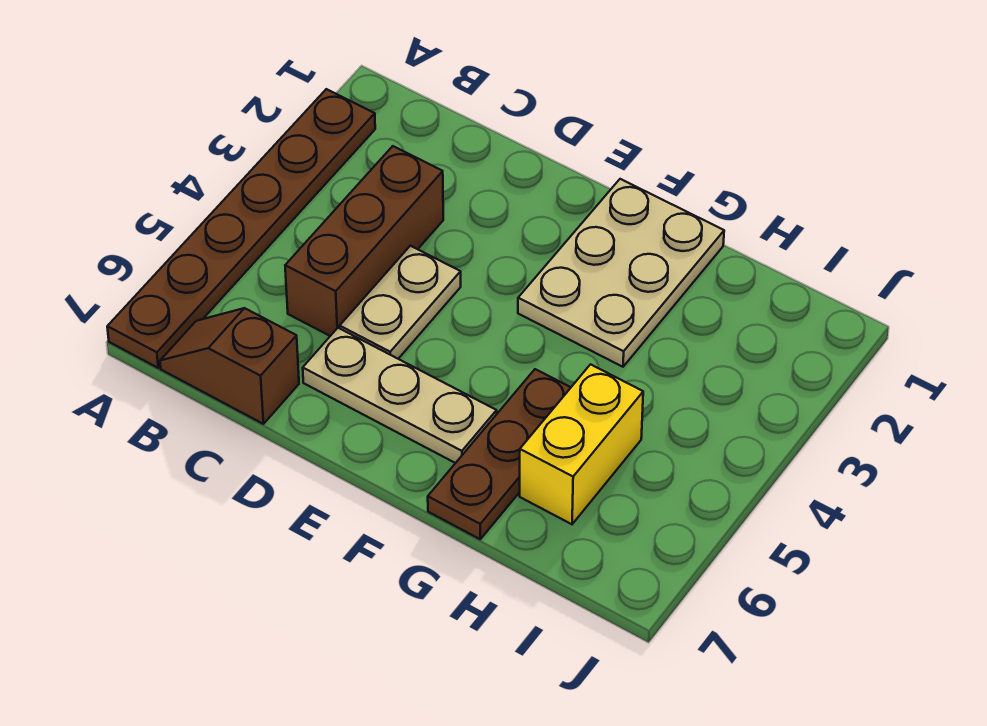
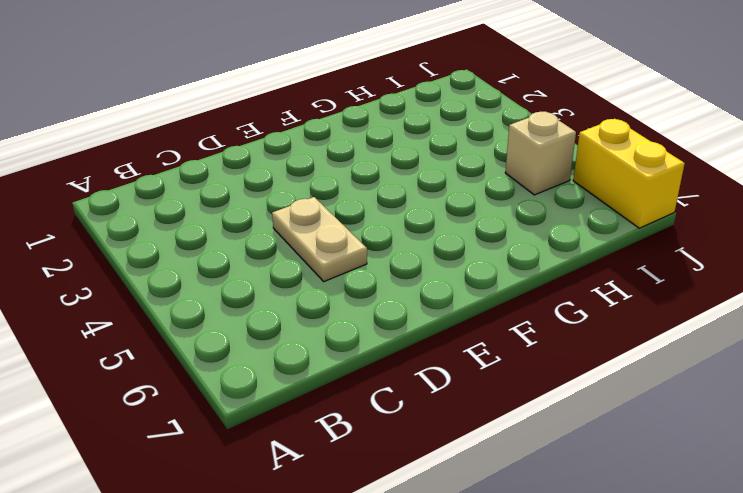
tan 1x1 brick [505,112,576,195] -> none
yellow 1x2 brick [573,119,685,228] -> yellow 1x2 brick moved to [520,364,643,524]
none -> brown 1x6 plate [107,89,375,368]
none -> brown 1x2 slope [160,308,299,424]

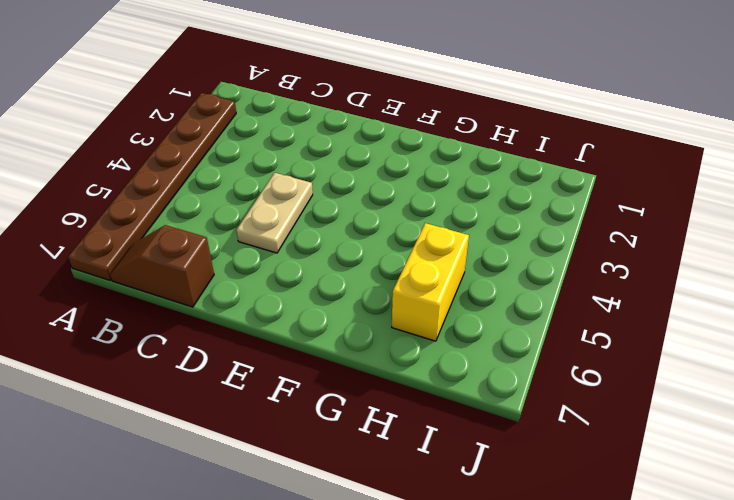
none -> brown 1x3 brick [285,146,443,336]
none -> tan 1x3 plate [303,328,497,463]

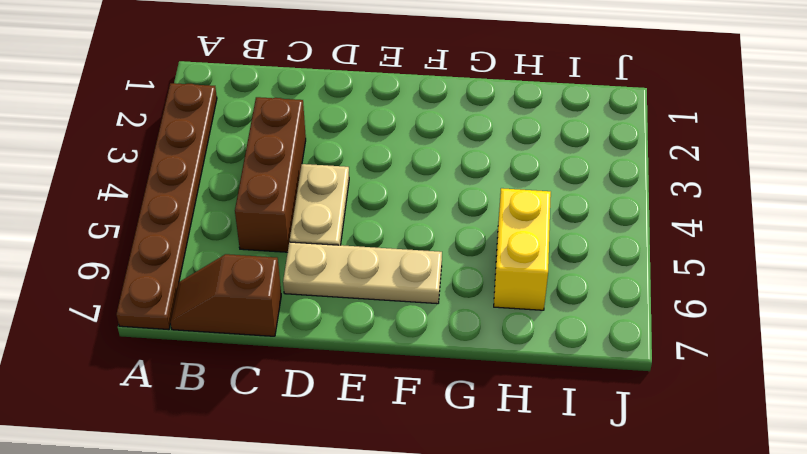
none -> tan 2x3 plate [518,179,724,367]
none -> brown 1x3 plate [428,369,571,539]

